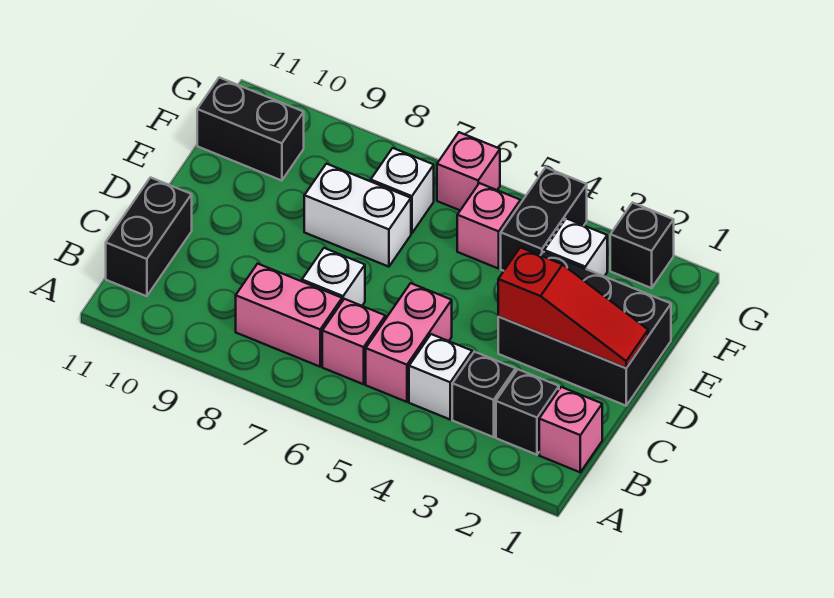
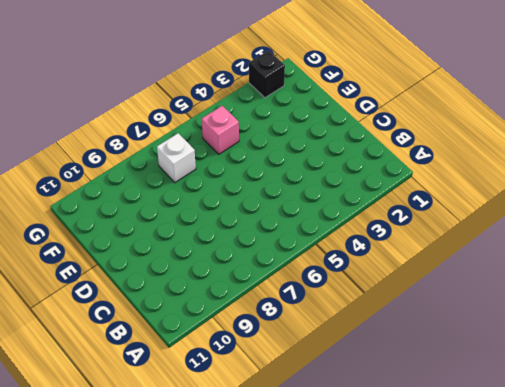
none -> pink 1x1 brick [539,387,602,472]
none -> black 1x1 brick [496,370,559,455]
none -> black 1x1 brick [452,352,516,437]

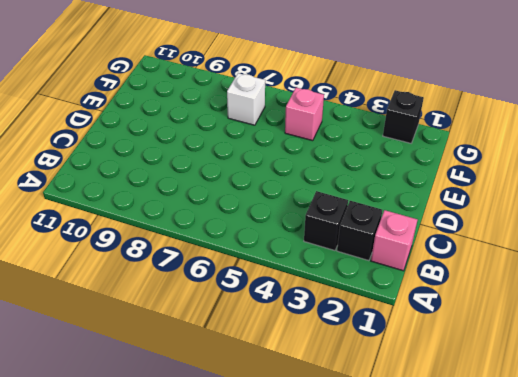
none -> white 1x1 brick [409,334,472,419]
none -> pink 1x2 brick [366,283,452,402]
none -> pink 1x1 brick [322,299,385,384]

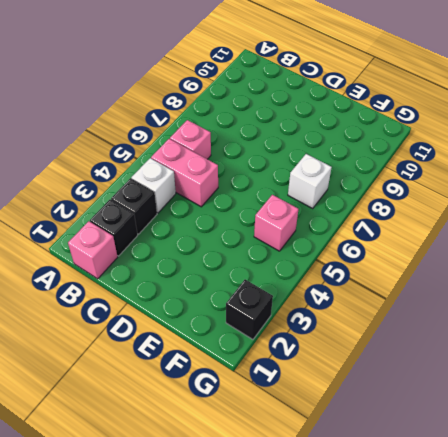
none -> pink 1x2 brick [236,264,342,367]
none -> black 1x2 brick [106,178,192,296]
none -> white 1x1 brick [302,248,365,306]

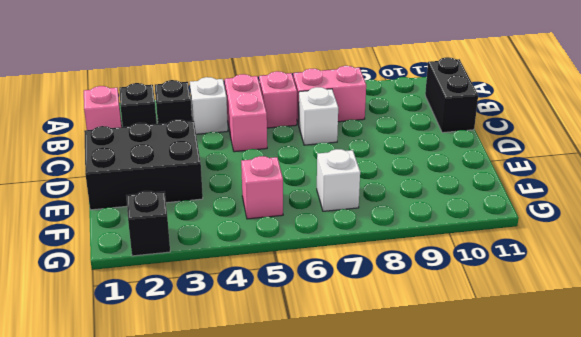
none -> white 1x2 brick [304,164,411,267]
none -> white 1x1 brick [544,218,607,276]
none -> black 1x2 brick [501,168,587,271]

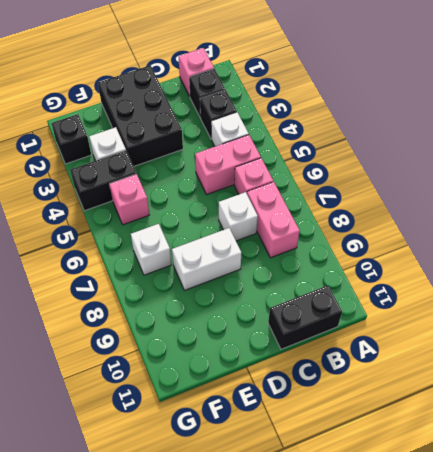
white 1x2 brick [172,228,241,290] -> white 1x2 brick turned to [304,164,411,267]
none -> black 1x2 brick [197,77,304,181]
none -> pink 1x1 brick [437,132,500,210]
none -> red 1x3 slope [498,247,648,368]

